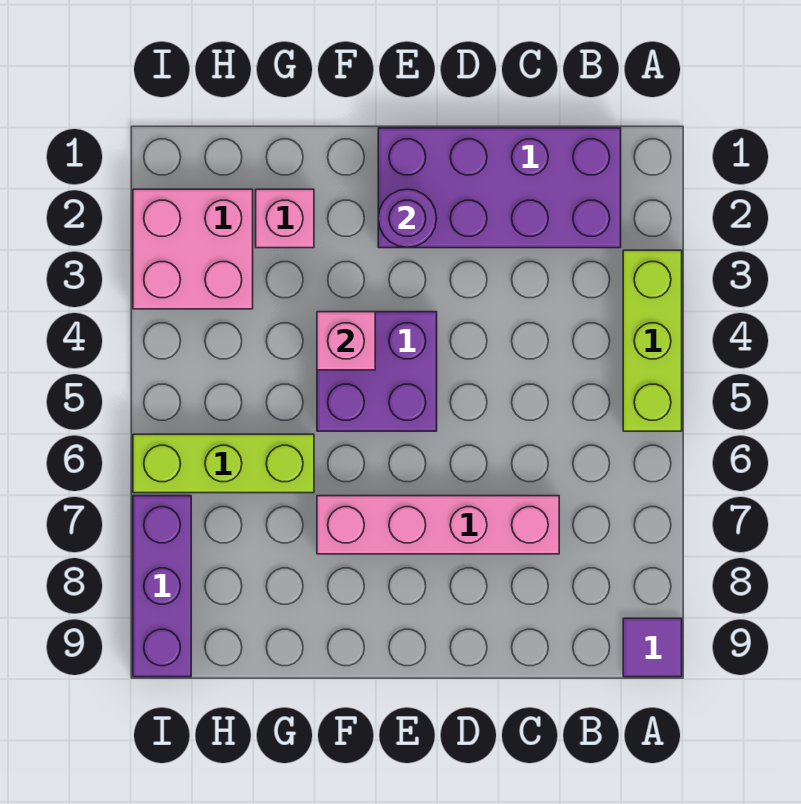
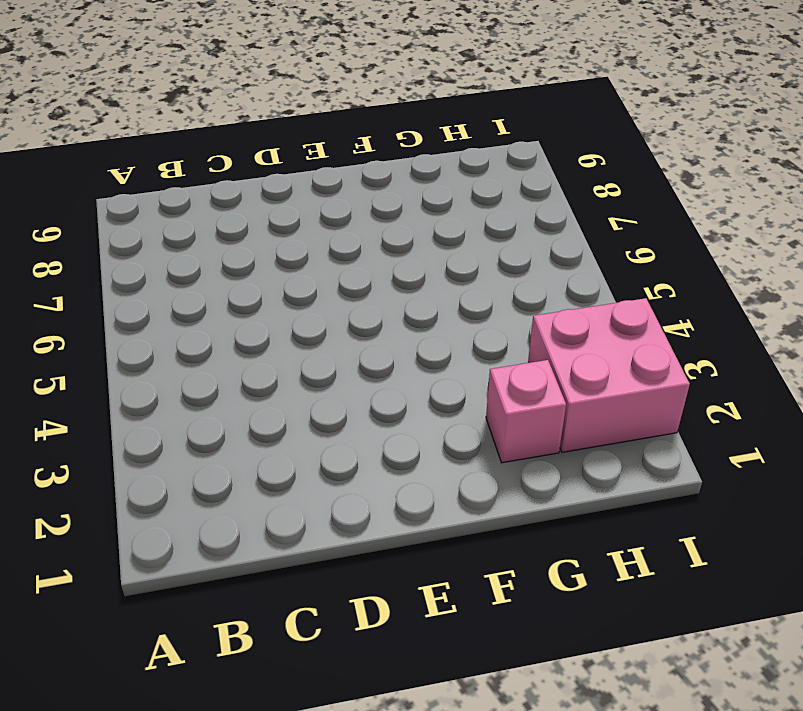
none -> lime 1x3 brick [623,250,682,431]
none -> purple 1x1 tile [623,618,682,677]

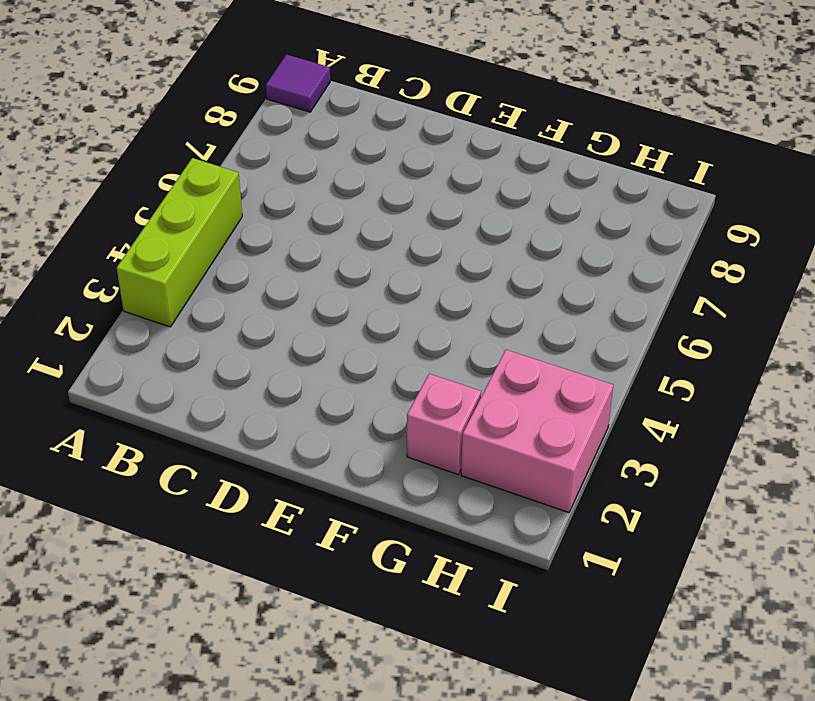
none -> purple 2x4 brick [378,128,621,248]
none -> pink 1x4 brick [317,496,559,554]

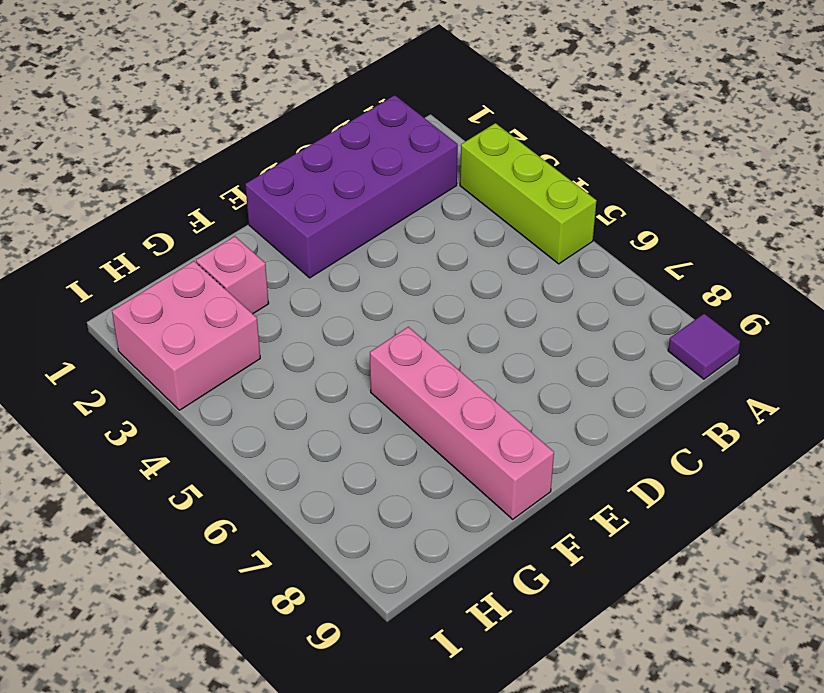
pink 1x4 brick [370,327,554,519] -> pink 1x4 brick turned to [317,496,559,554]
none -> purple 2x2 brick [317,312,437,431]
none -> lime 1x3 brick [133,434,314,493]

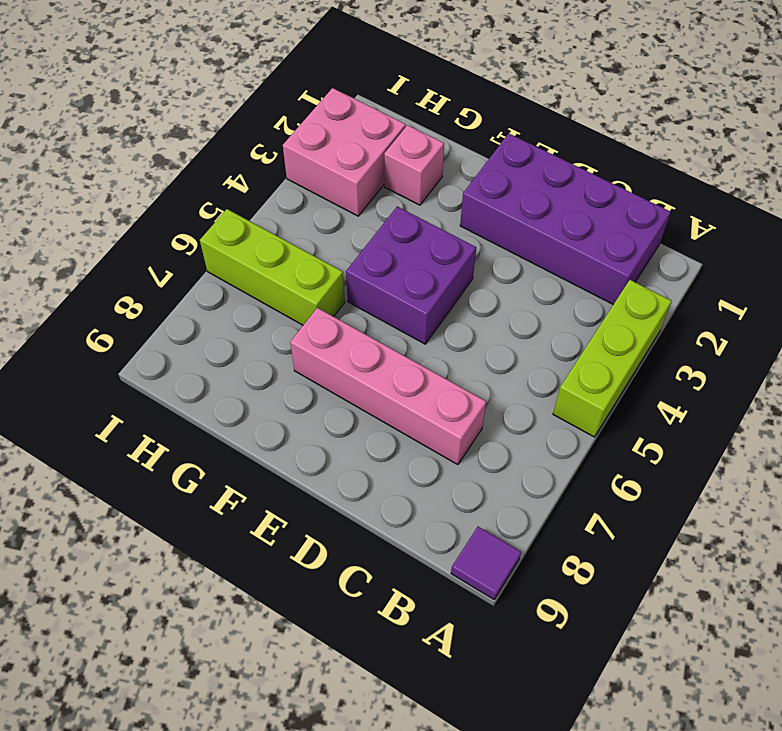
none -> purple 1x3 brick [133,496,191,677]
none -> purple 1x1 round brick [378,189,437,248]

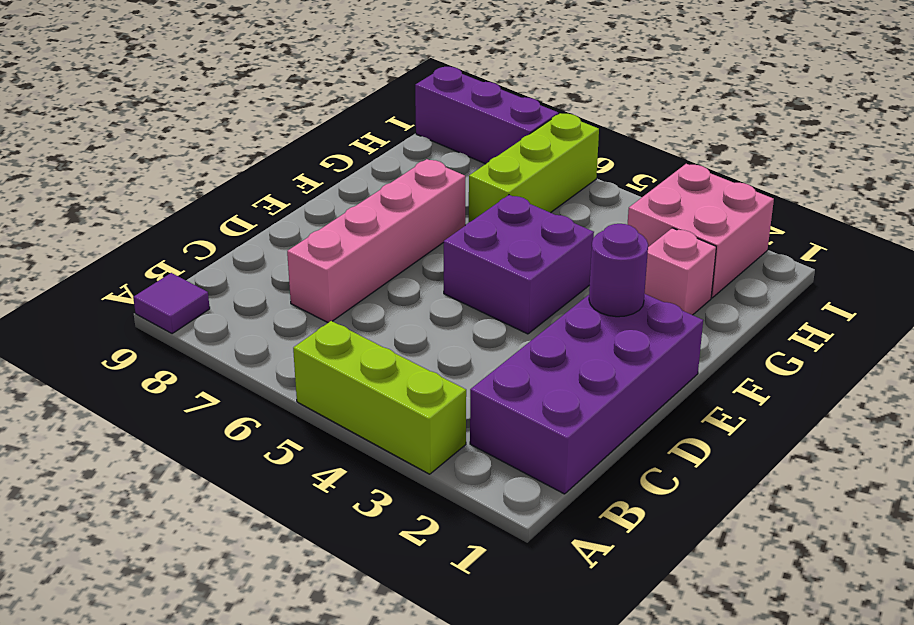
none -> pink 1x1 brick [317,312,375,370]

